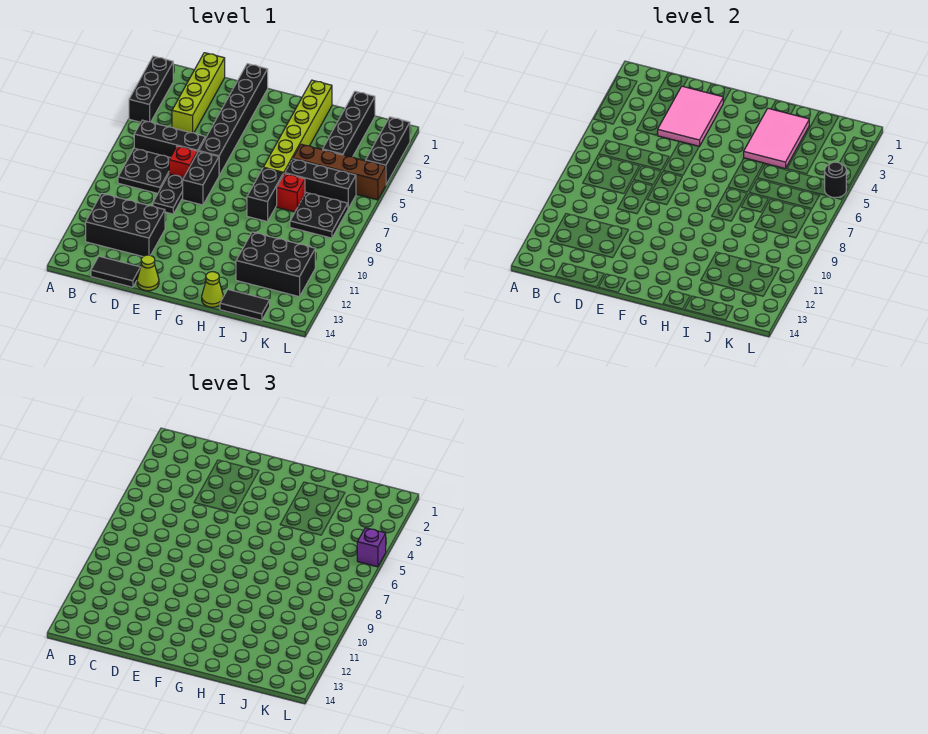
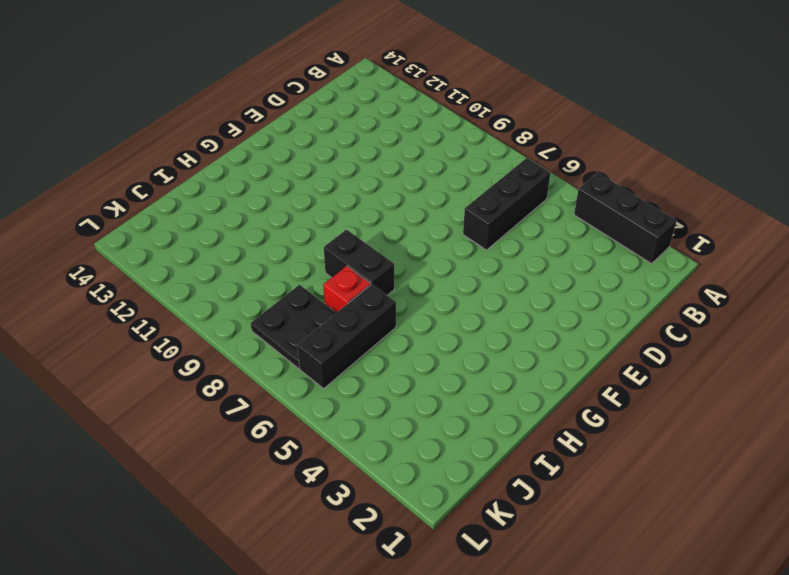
none -> black 2x2 plate [118,148,170,193]
none -> black 2x3 brick [86,194,165,256]
none -> lime 1x4 brick [172,53,225,133]

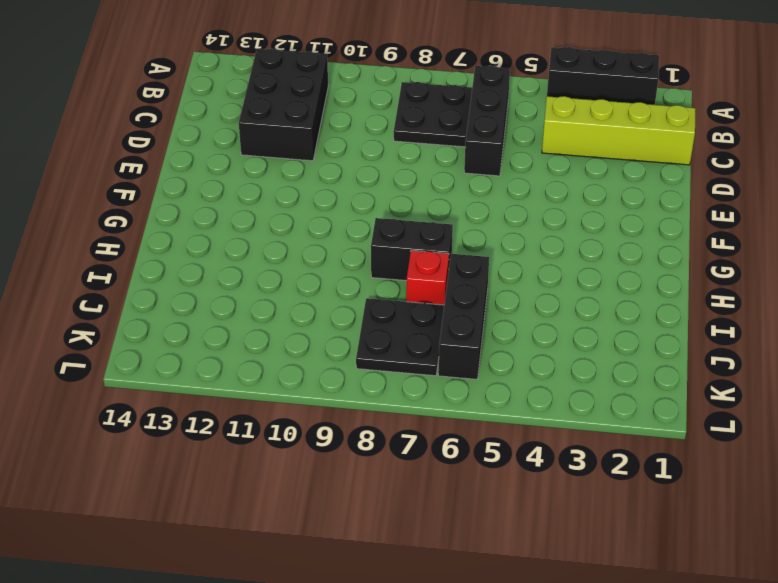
none -> black 1x2 tile [91,256,140,287]
none -> red 1x1 brick [169,146,197,178]
none -> black 1x2 plate [153,174,183,214]

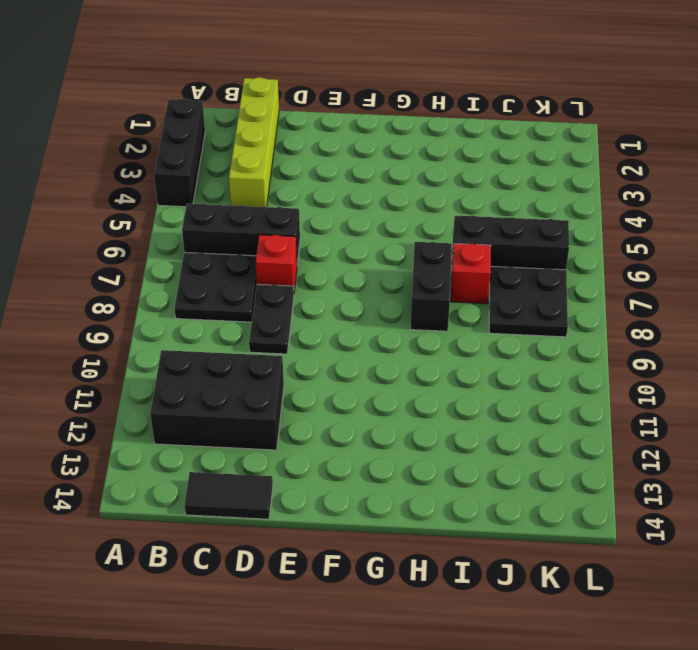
none -> black 1x6 brick [199,64,268,175]
none -> black 1x2 brick [183,151,219,205]
none -> lime 1x1 cone [137,255,159,291]

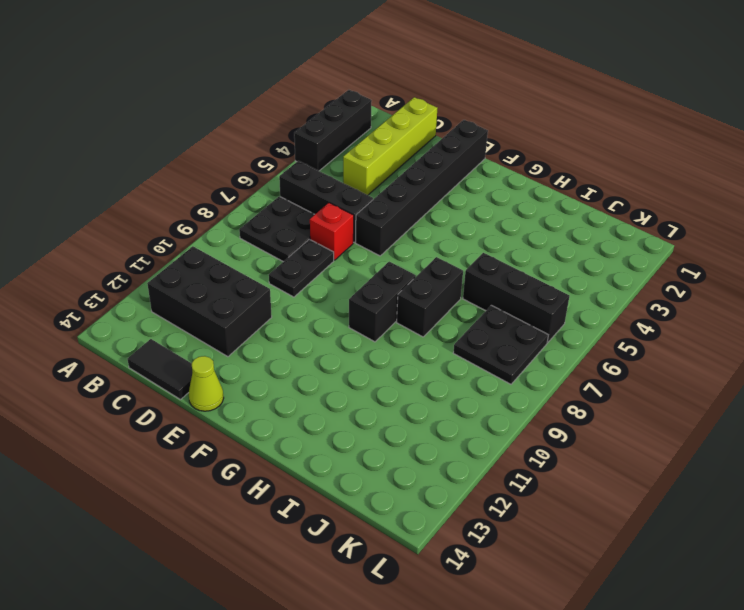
black 1x2 brick [349,262,416,342] -> black 1x2 brick moved to [183,151,219,205]
none -> lime 1x6 brick [263,80,332,175]
none -> lime 1x1 cone [202,272,223,307]
none -> brown 1x4 brick [293,144,386,200]

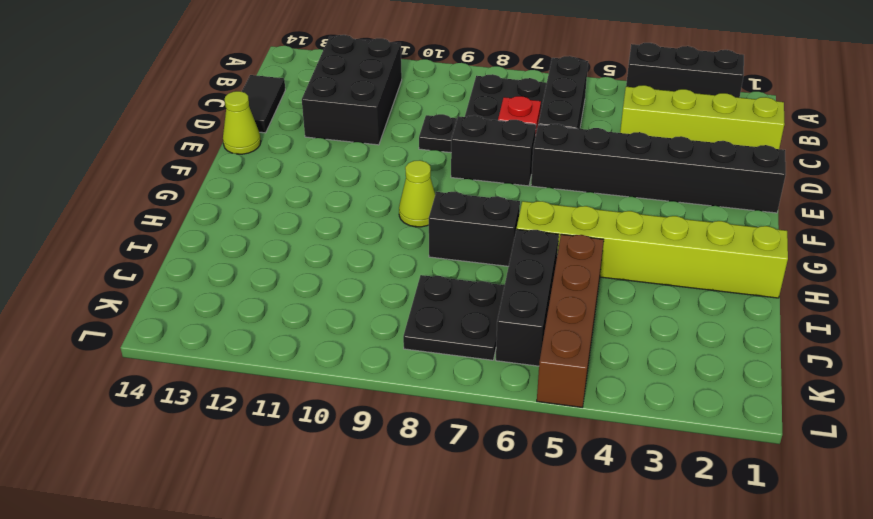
lime 1x1 cone [399,160,435,227] -> lime 1x1 cone moved to [202,272,223,307]
none -> red 1x1 brick [277,174,305,212]
none -> black 2x3 brick [236,232,315,297]
none -> black 1x2 tile [220,289,270,321]

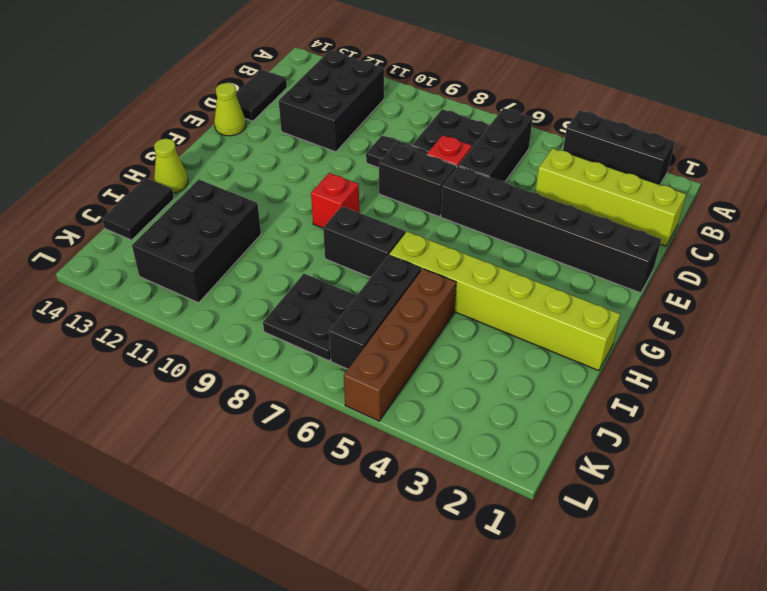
red 1x1 brick [311,173,359,228] -> red 1x1 brick moved to [277,174,305,212]
none -> black 1x4 brick [323,91,375,157]
none -> black 1x3 brick [366,117,410,184]
none -> pink 2x3 tile [658,86,723,146]

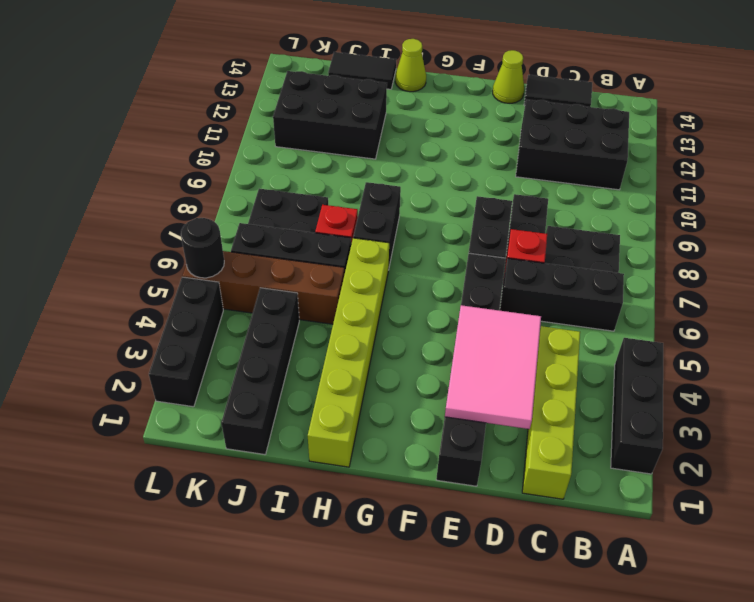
none -> pink 2x3 tile [744,108,809,169]
none -> purple 1x1 brick [357,528,386,567]

